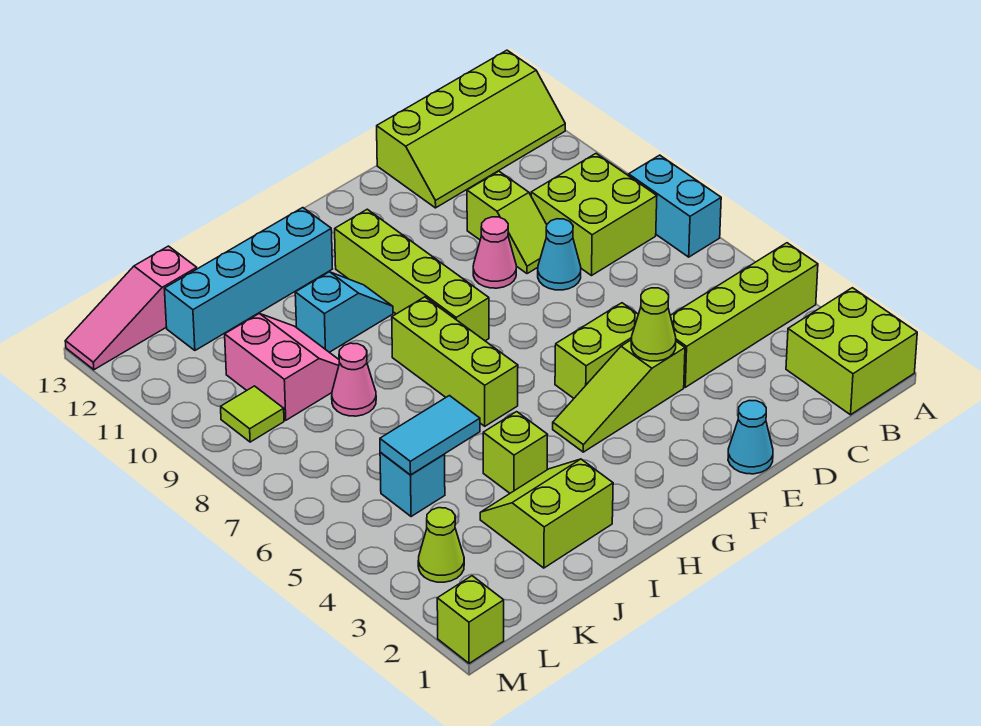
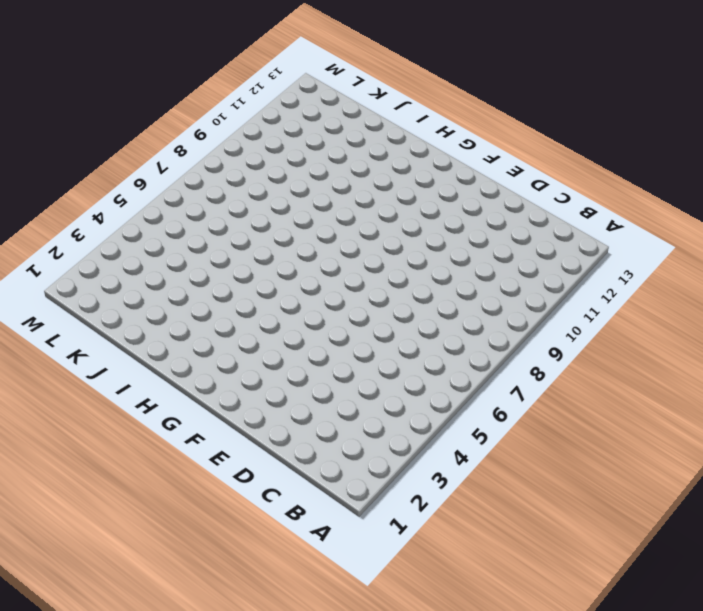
none -> lime 2x2 brick [786,288,917,415]
none -> lime 1x4 brick [670,243,818,387]
none -> cyan 1x2 brick [629,155,721,257]

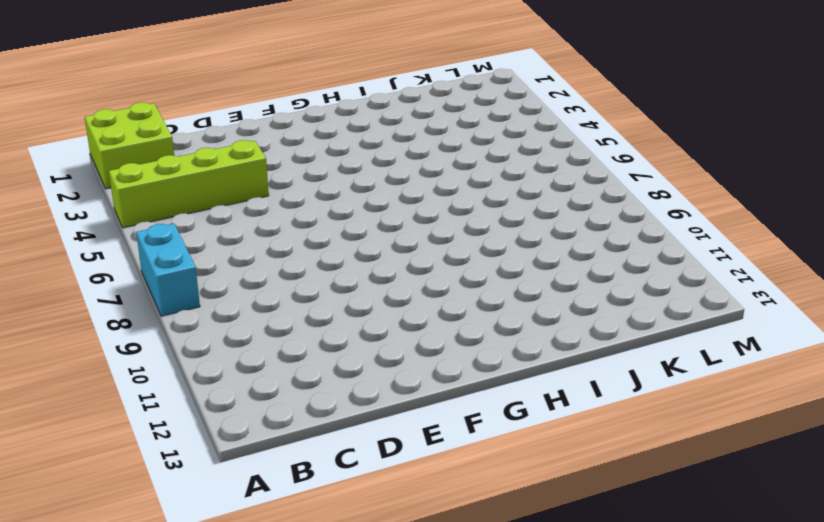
none -> lime 2x4 slope [377,50,565,208]
none -> lime 2x2 brick [531,154,657,276]
none -> cyan 1x1 cone [538,219,581,290]

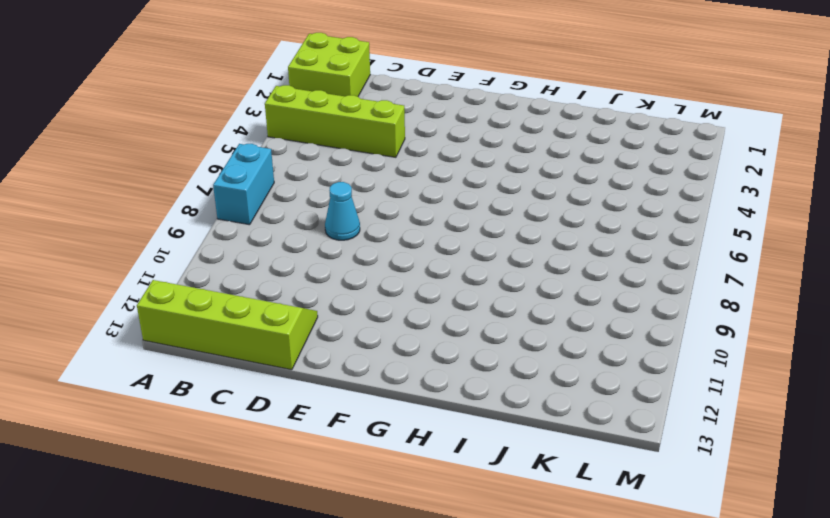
none -> lime 2x2 brick [531,154,657,276]
none -> lime 1x2 slope [467,171,547,274]
none -> cyan 1x1 cone [728,401,773,474]

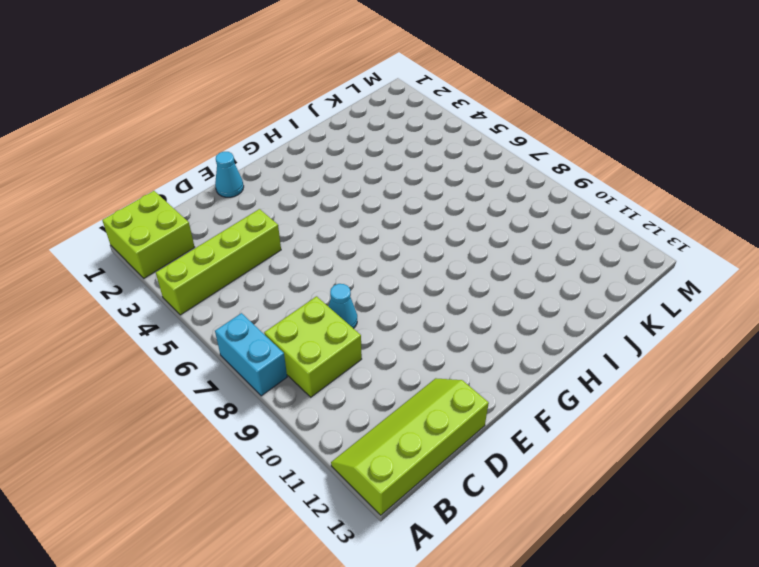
none -> lime 1x2 slope [467,171,547,274]
none -> lime 1x3 slope [553,340,685,452]
none -> lime 1x2 brick [555,303,638,398]

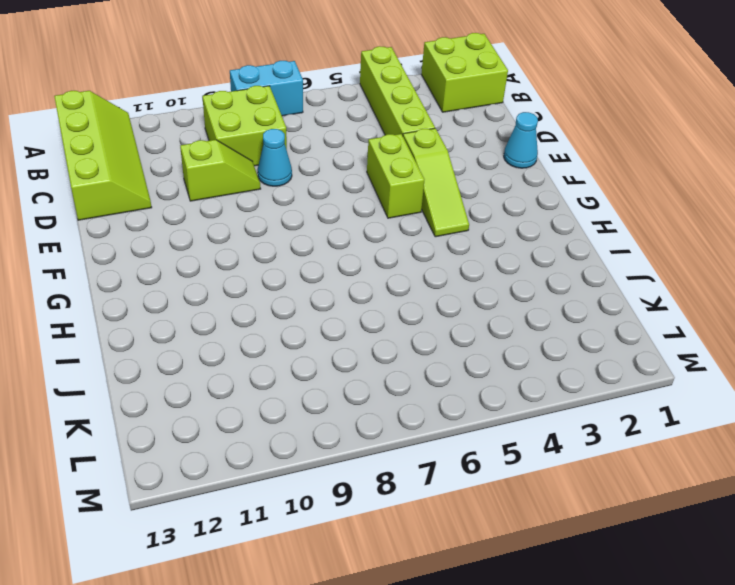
none -> pink 1x1 cone [473,217,516,288]
none -> lime 1x4 brick [335,209,489,341]
none -> lime 1x3 brick [392,297,518,426]

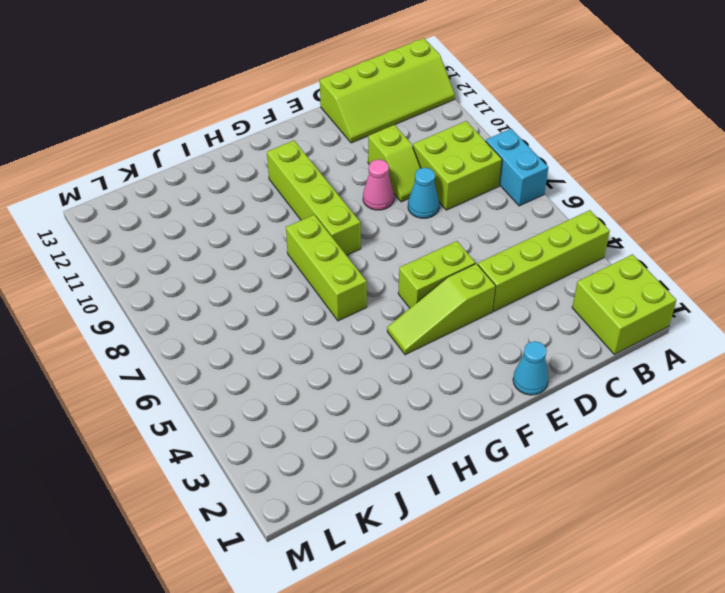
none -> cyan 1x2 slope [295,272,393,352]
none -> cyan 1x4 brick [164,208,332,350]
none -> lime 2x2 slope [480,459,613,568]

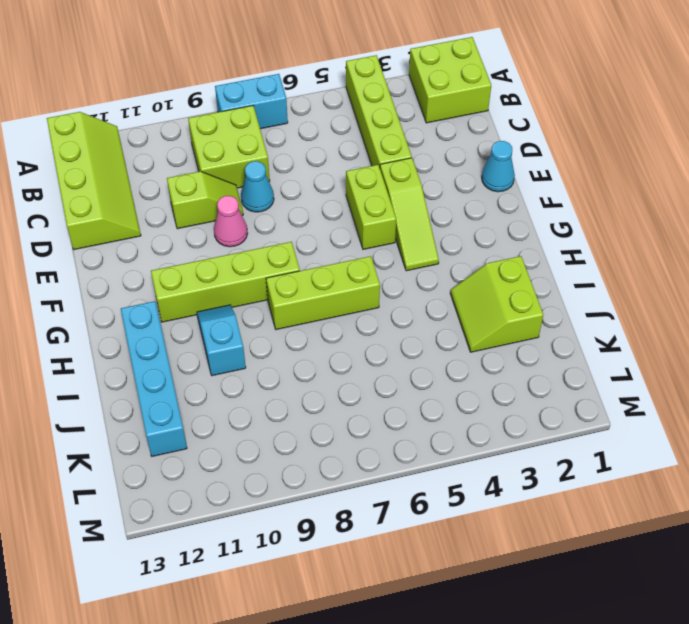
none -> lime 1x1 brick [483,412,548,493]
none -> pink 1x1 cone [332,343,376,416]
none -> pink 2x2 slope [225,314,339,420]

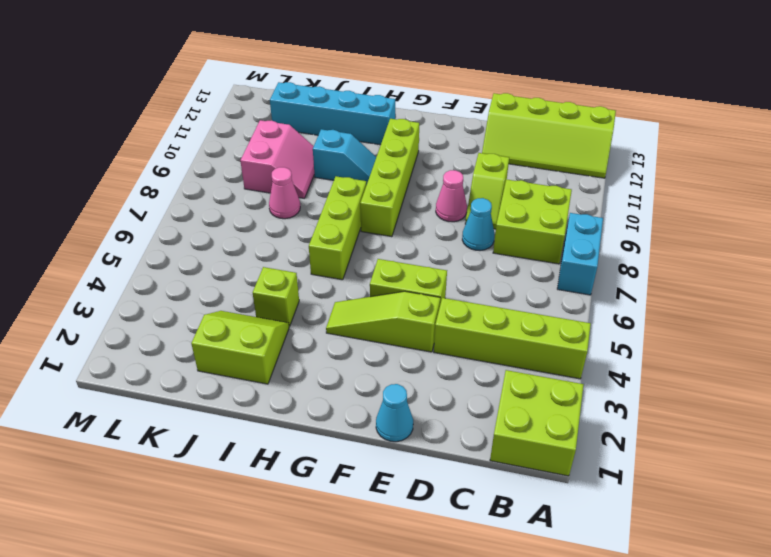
none -> cyan 1x1 brick [380,452,445,517]
none -> pink 1x3 slope [65,246,197,370]
none -> lime 1x1 cone [418,508,464,582]

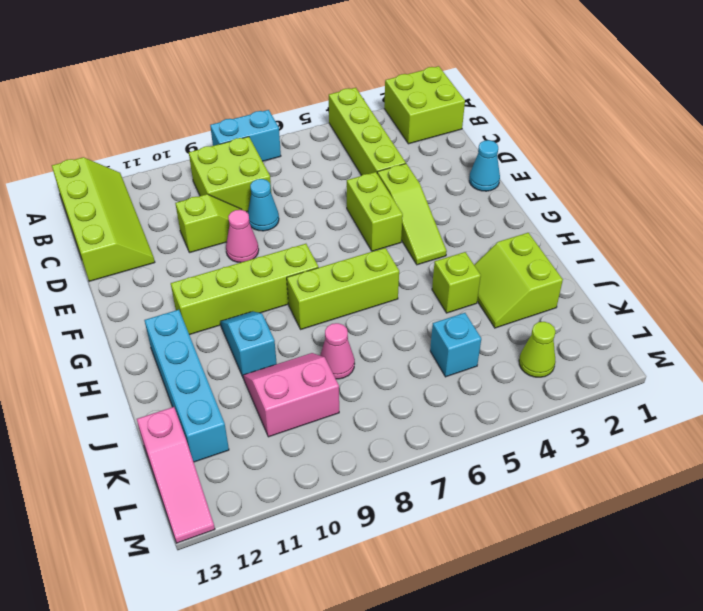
none -> lime 1x1 tile [221,386,284,442]
none -> lime 1x1 brick [437,576,504,663]
none -> lime 1x1 cone [631,288,676,361]

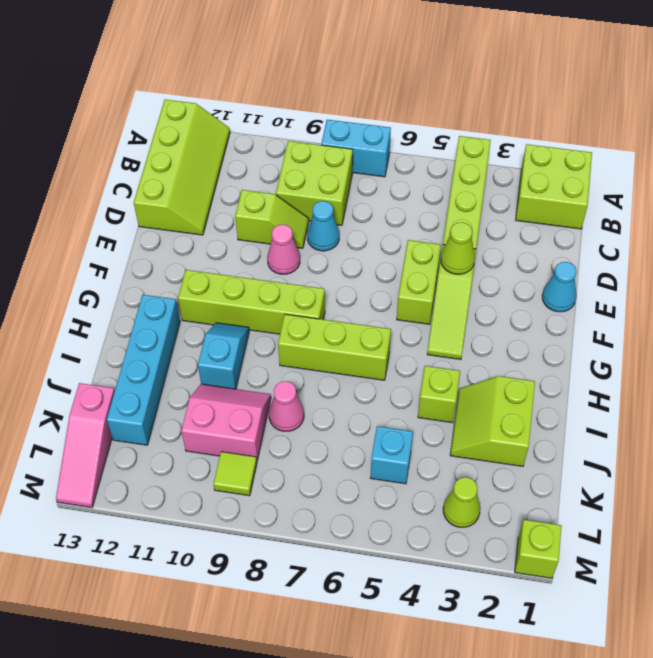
none -> cyan 1x2 tile [380,396,480,475]

